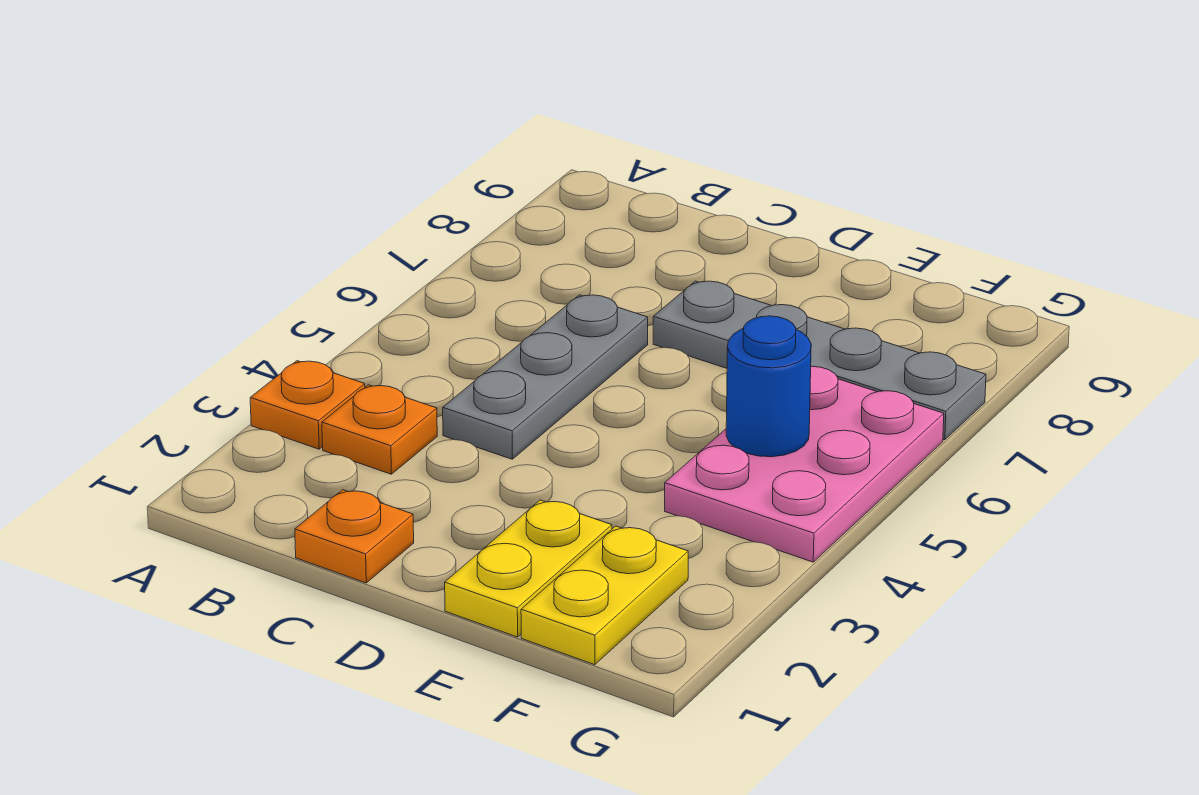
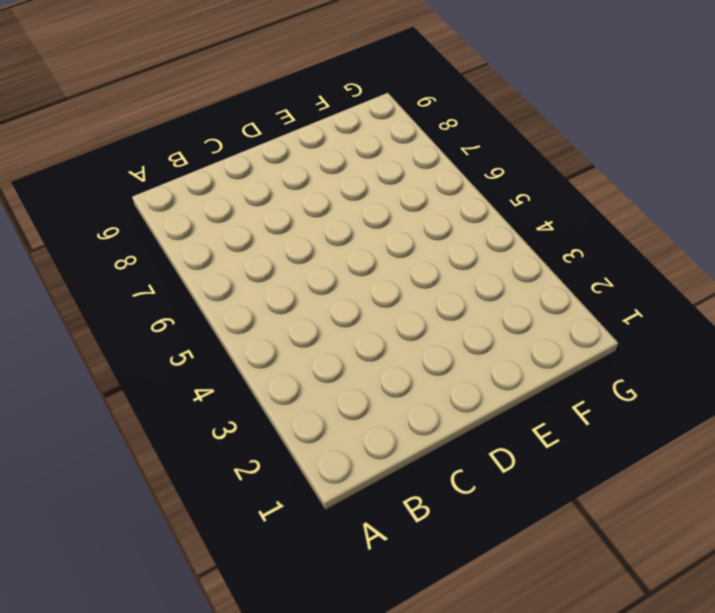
none -> orange 1x1 plate [250,361,365,449]
none -> orange 1x1 plate [322,385,437,474]

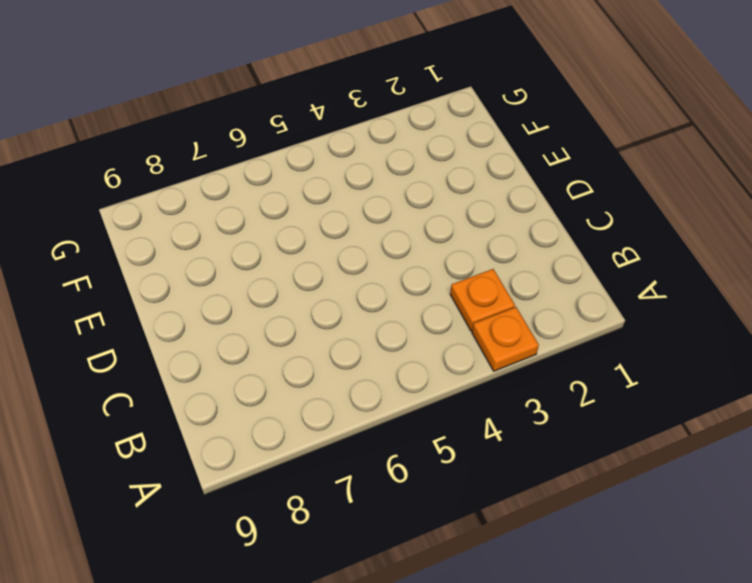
none -> orange 1x1 plate [295,490,414,583]
none -> grey 1x3 plate [443,295,648,459]

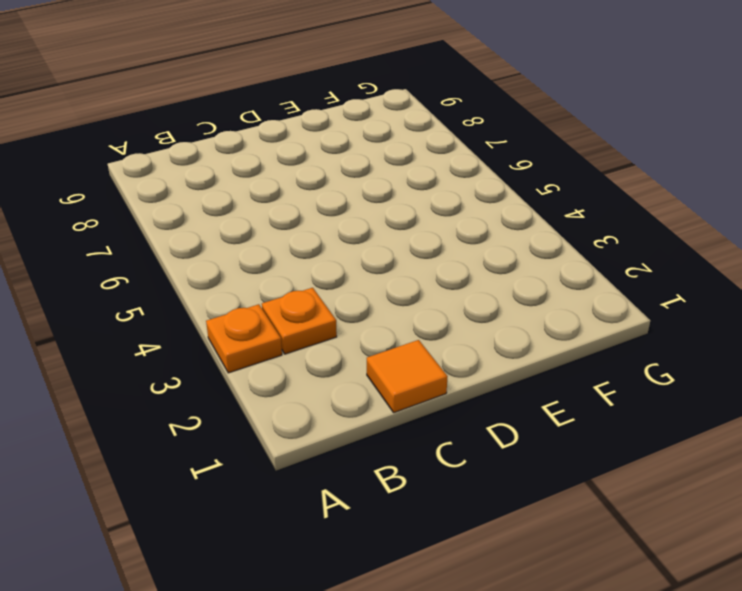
orange 1x1 tile [367,340,448,413] -> orange 1x1 plate [295,490,414,583]
none -> grey 1x3 plate [443,295,648,459]
none -> grey 1x4 plate [653,281,986,440]

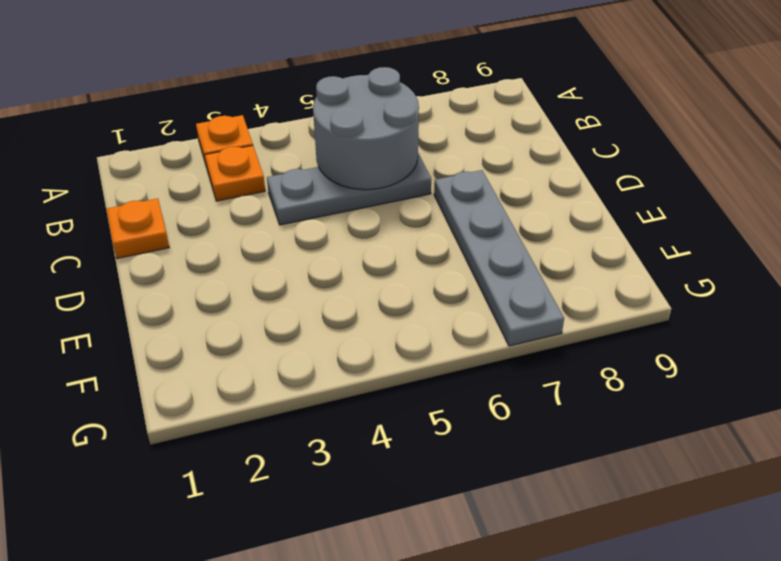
grey 2x2 round brick [313,67,419,190] -> none
none -> yellow 1x2 plate [445,500,612,637]
none -> yellow 1x2 plate [521,526,688,665]

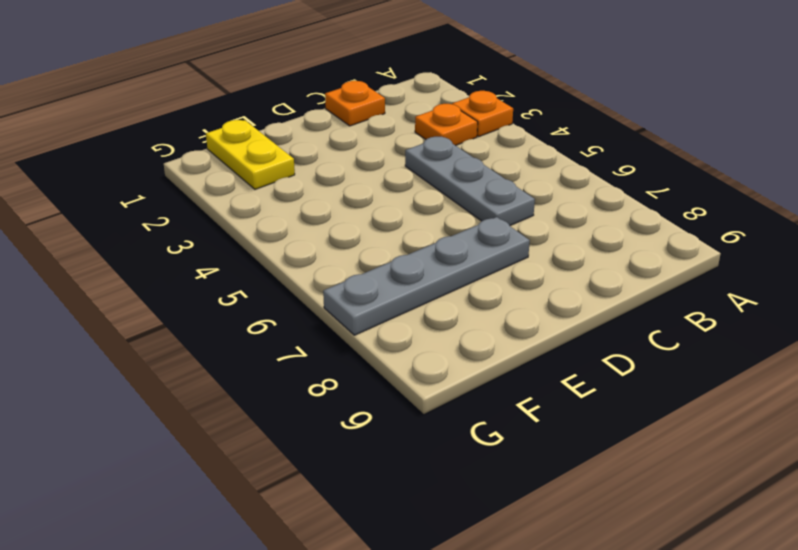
none -> yellow 1x2 plate [445,500,612,637]
none -> pink 2x3 plate [665,366,944,562]

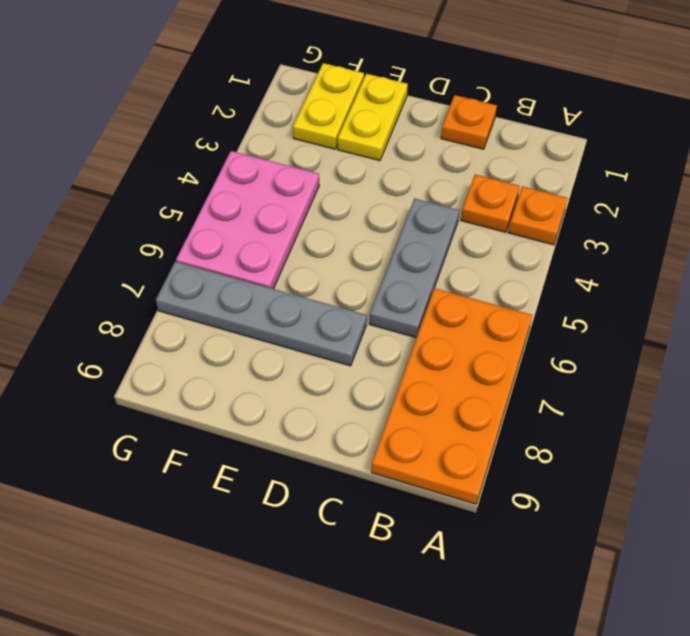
orange 2x4 plate [371,288,532,504] -> none
none -> blue 1x1 round brick [726,316,811,457]

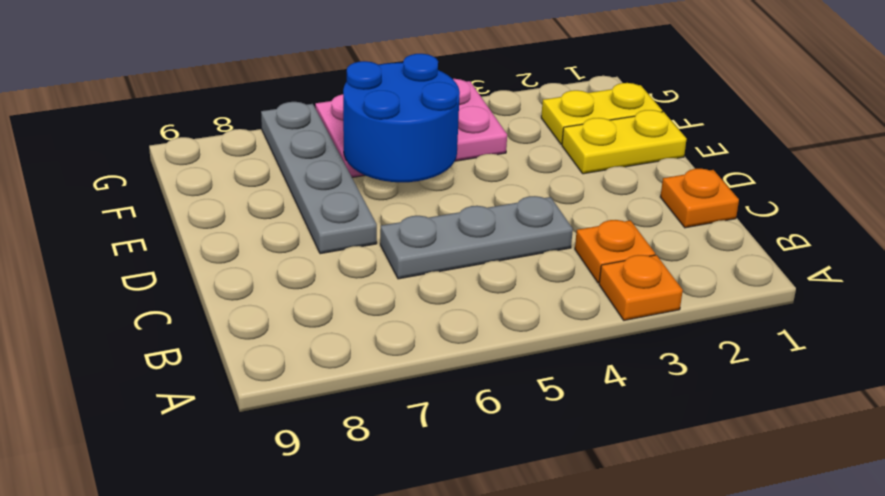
blue 2x2 round brick [343,54,460,183] -> blue 1x1 round brick [726,316,811,457]

